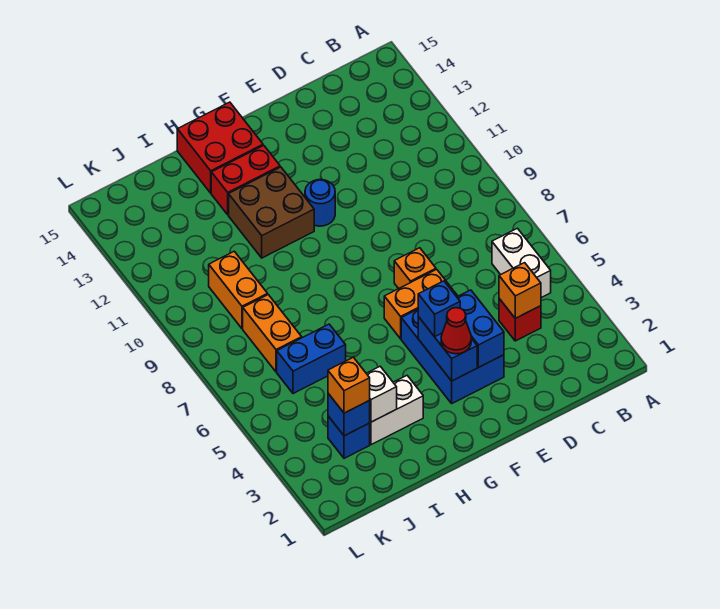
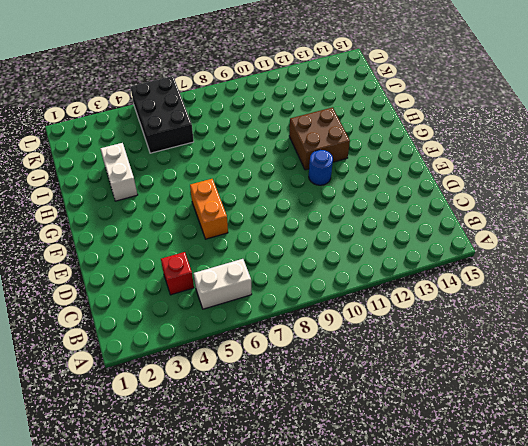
black 2x3 brick [131,76,194,153] -> blue 1x2 brick [277,324,346,394]
none -> blue 2x3 brick [401,291,504,403]
none -> orange 1x1 brick [394,248,436,289]
none -> red 1x2 brick [211,146,280,215]

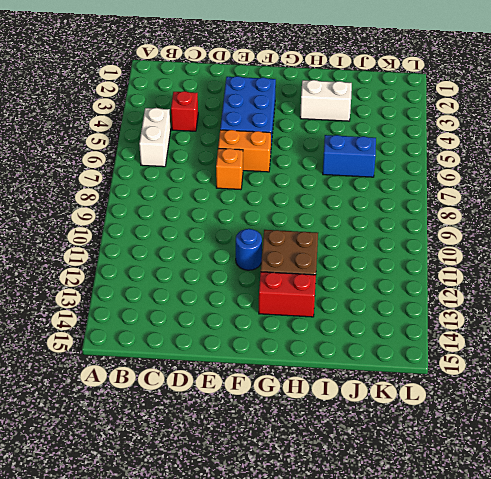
none -> red 2x2 brick [177,102,263,193]
none -> blue 1x1 brick [328,416,370,458]
none -> orange 1x2 brick [243,295,302,372]

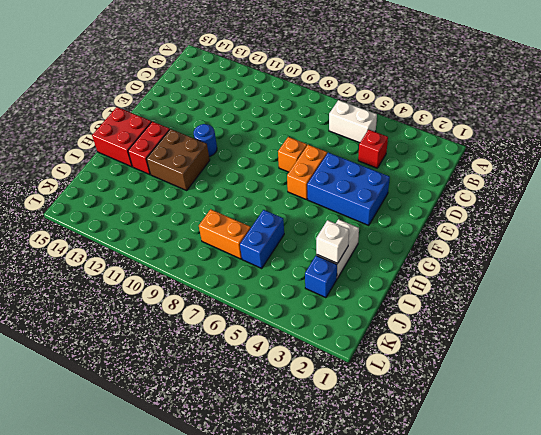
none -> orange 1x2 brick [209,251,268,329]
none -> orange 1x1 brick [499,263,541,318]
none -> blue 1x2 brick [457,290,504,367]

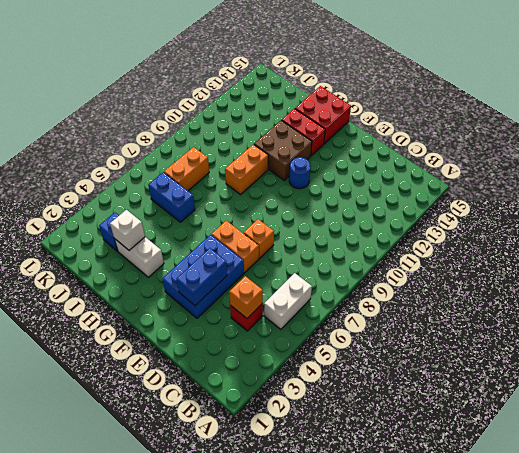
orange 1x2 brick [225,144,268,194] -> orange 1x2 brick moved to [209,251,268,329]
none -> blue 1x2 brick [418,317,477,381]
none -> blue 1x1 brick [328,394,370,436]
none -> red 1x1 cone [441,308,471,354]

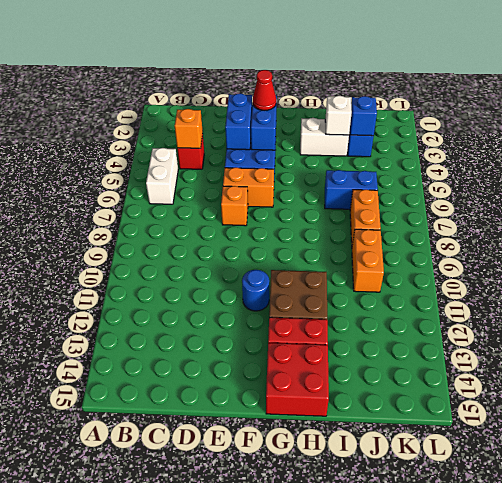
none -> blue 1x1 brick [418,281,460,337]
none -> orange 1x1 brick [328,357,370,413]

